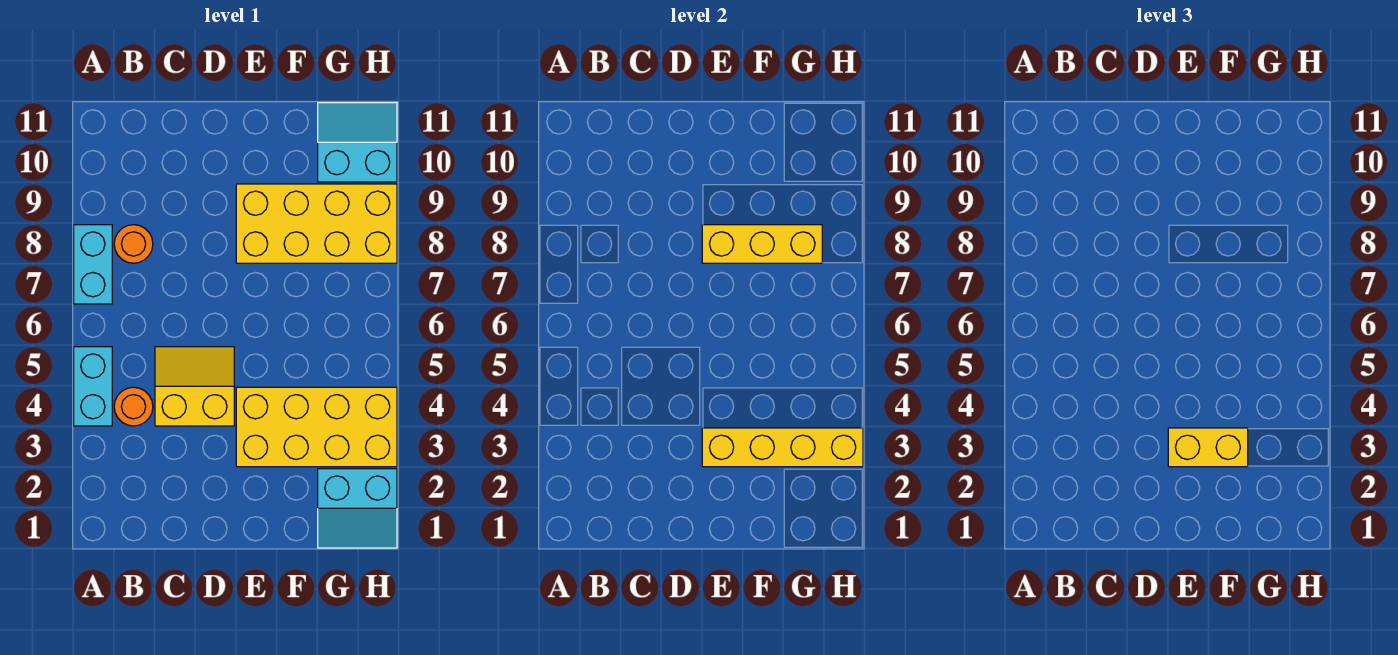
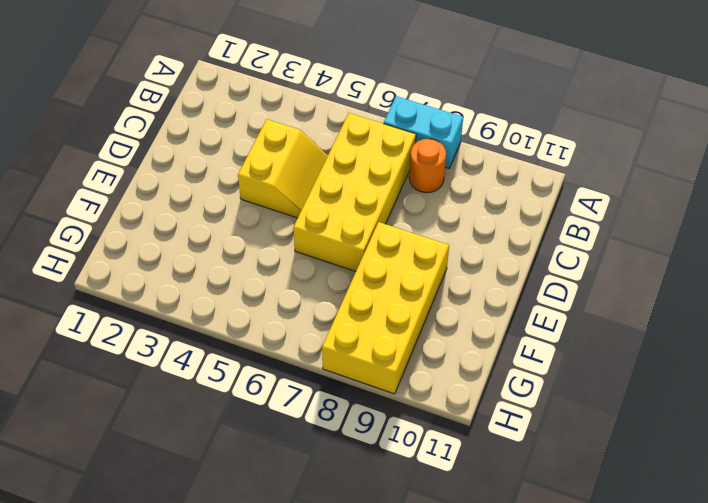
yellow 2x4 brick [293,113,416,271] -> yellow 2x4 brick moved to [236,387,397,467]
none -> cyan 1x2 brick [74,347,112,426]
none -> orange 1x1 round brick [114,387,153,426]
none -> cyan 2x2 slope [318,469,397,548]

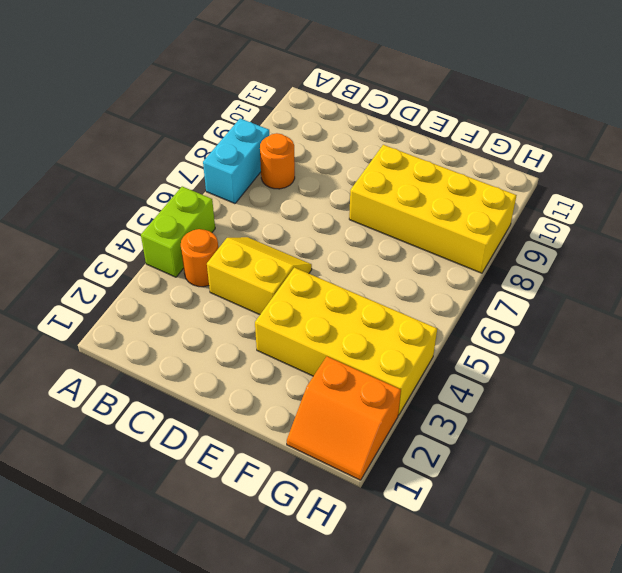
lime 1x2 brick [141,186,215,277] -> cyan 1x2 brick [74,347,112,426]
orange 2x2 slope [287,357,401,480] -> cyan 2x2 slope [318,469,397,548]
none -> cyan 2x2 slope [318,103,397,182]
none -> yellow 1x4 brick [702,428,863,467]
none -> yellow 1x3 brick [702,225,822,263]

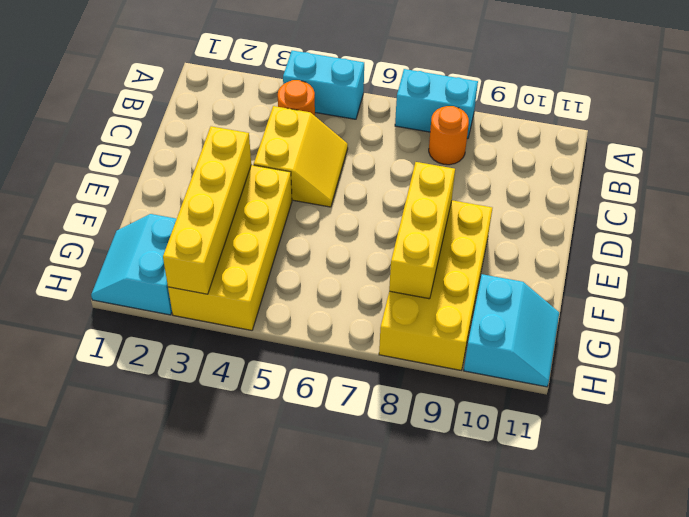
none -> yellow 1x2 brick [1168,428,1248,467]

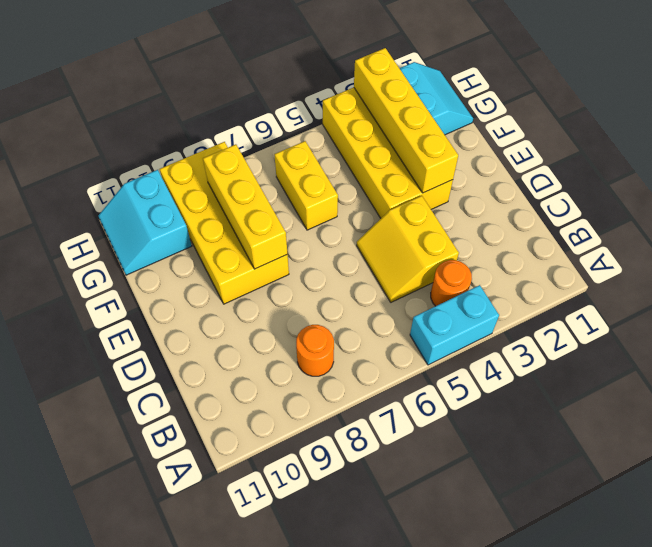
yellow 1x2 brick [274,141,338,230] -> yellow 1x2 brick moved to [1168,428,1248,467]
none -> cyan 1x2 brick [74,225,112,304]

